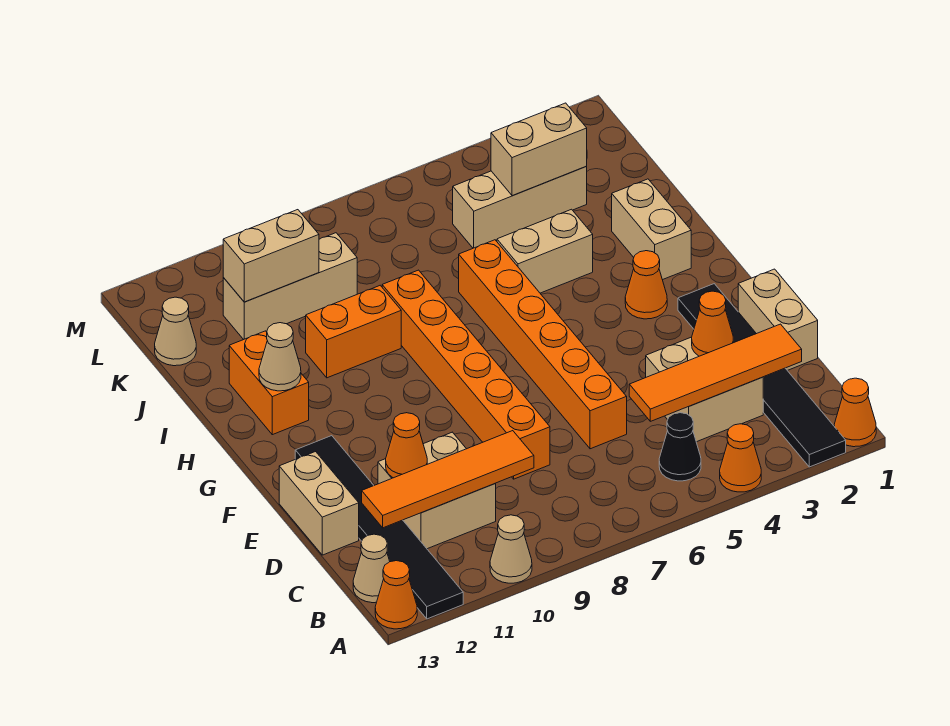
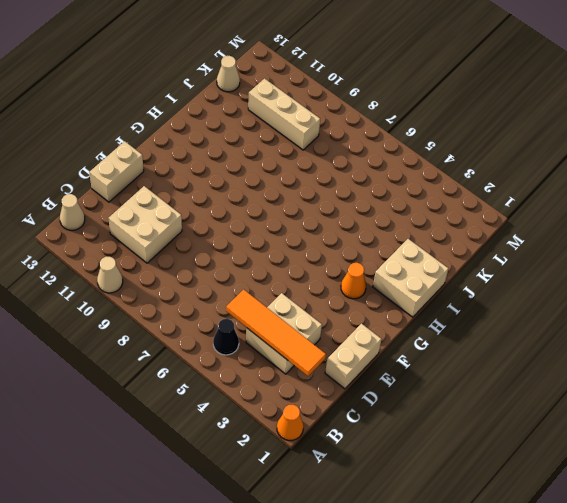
tan 2x2 brick [373,239,449,317] -> tan 1x2 brick [612,179,691,280]
none -> black 1x6 tile [678,284,846,467]
none -> orange 1x1 cone [720,424,761,492]
none -> black 1x6 tile [295,436,463,619]

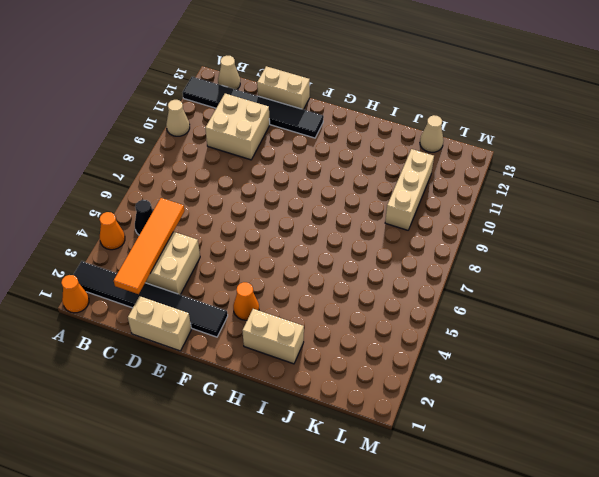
none -> orange 1x1 cone [375,561,417,629]
none -> orange 1x6 brick [459,240,627,449]
none -> orange 1x6 brick [382,270,550,479]

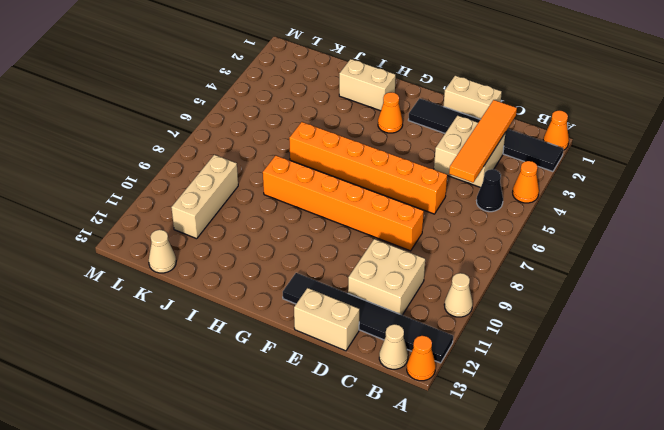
none -> orange 1x2 brick [229,331,309,435]
none -> tan 1x2 brick [497,209,593,293]
none -> orange 1x2 brick [306,285,401,378]

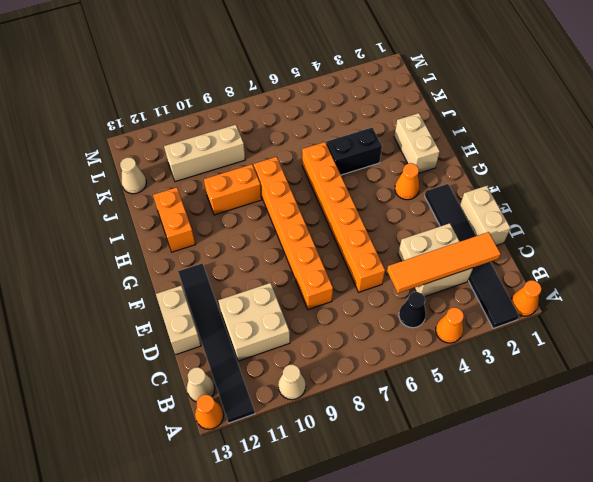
black 1x2 brick [326,127,382,175] -> tan 1x2 brick [497,209,593,293]
none -> tan 1x3 brick [453,167,587,248]
none -> orange 1x4 tile [362,431,534,528]
none -> orange 1x1 cone [692,291,733,356]

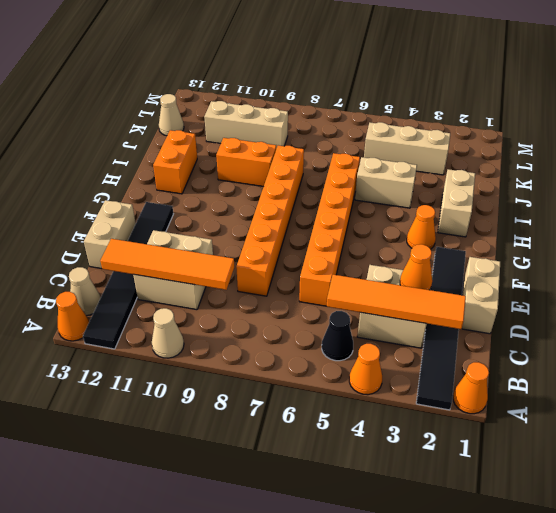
none -> orange 1x1 cone [386,413,427,478]
none -> tan 1x1 cone [259,323,301,391]
none -> tan 1x2 brick [491,103,587,196]

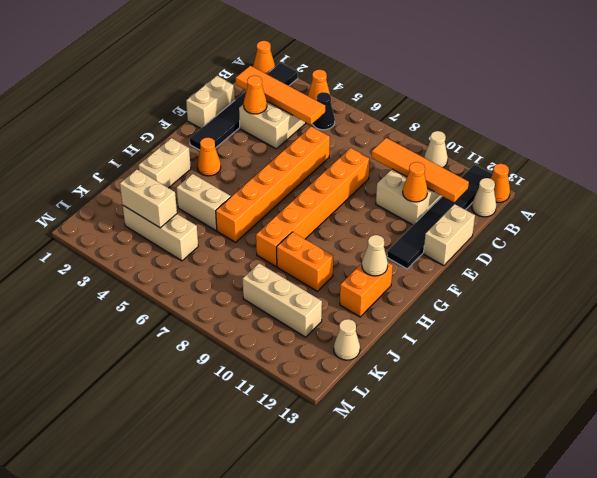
none -> tan 1x2 brick [223,210,319,302]

